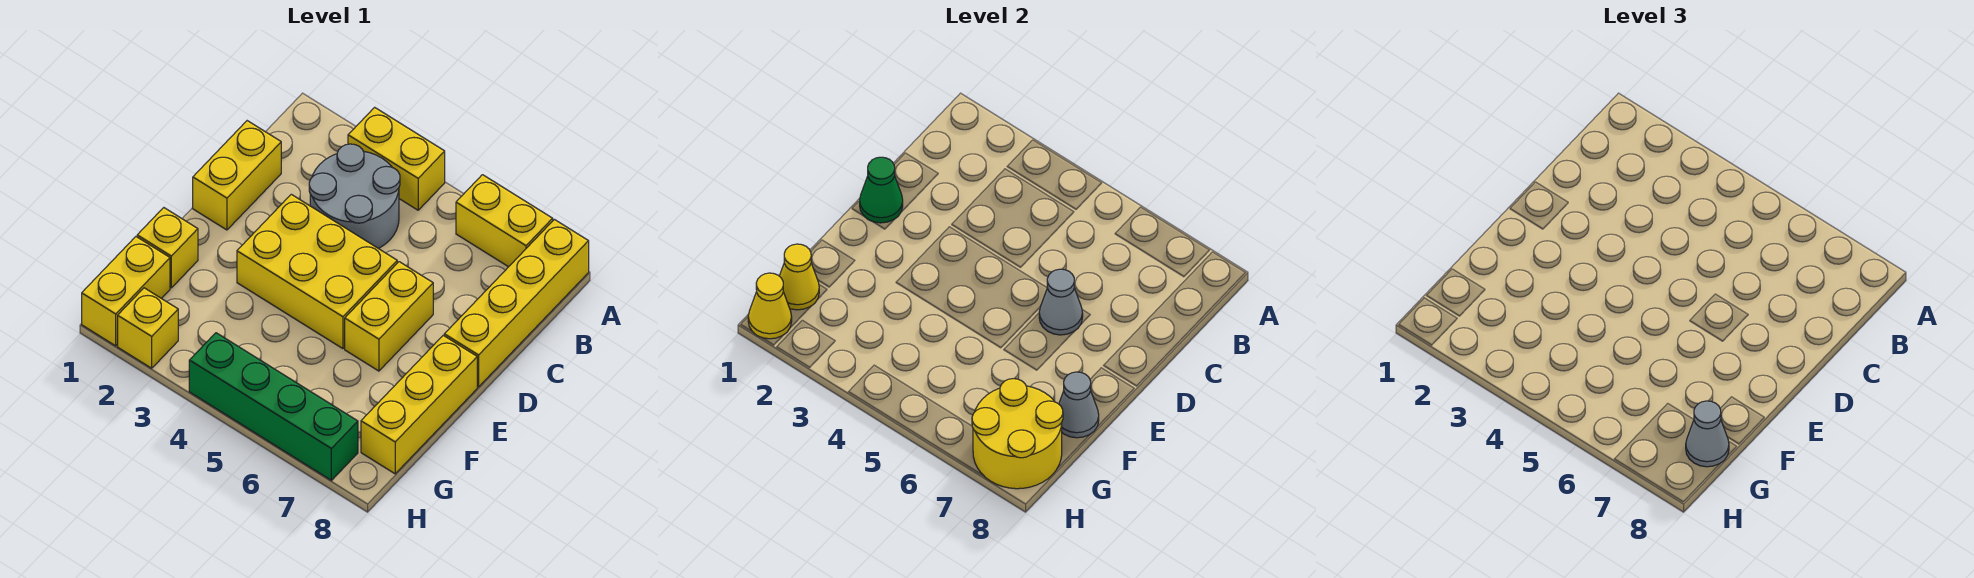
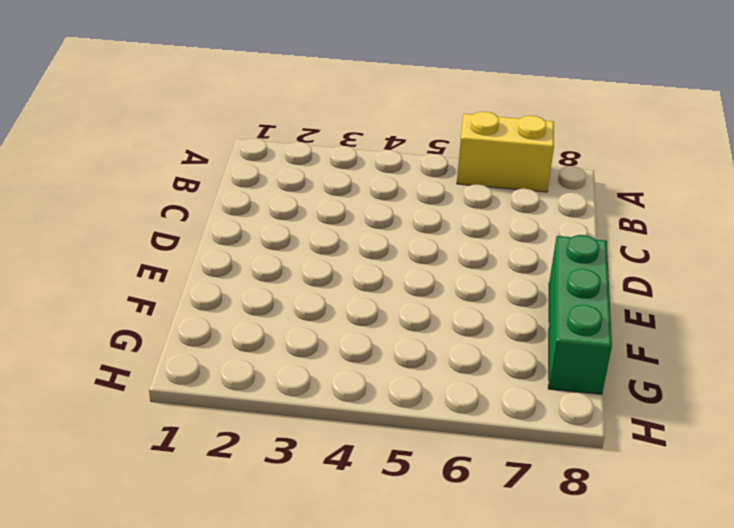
green 1x3 brick [548,235,612,395] -> yellow 1x3 brick [361,335,477,474]
none -> yellow 1x2 brick [348,107,445,210]
none -> yellow 1x4 brick [444,219,589,387]
none -> grey 2x2 round brick [309,144,400,248]

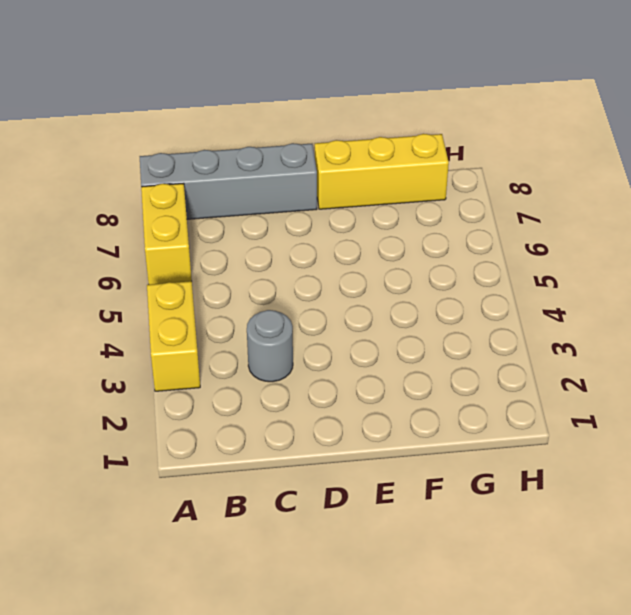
grey 1x4 brick [140,143,317,219] -> yellow 1x4 brick [444,219,589,387]
grey 1x1 round brick [247,310,293,382] -> grey 2x2 round brick [309,144,400,248]
none -> yellow 1x2 brick [193,121,281,230]
none -> yellow 2x3 brick [237,194,397,349]
none -> yellow 1x2 brick [345,262,433,371]

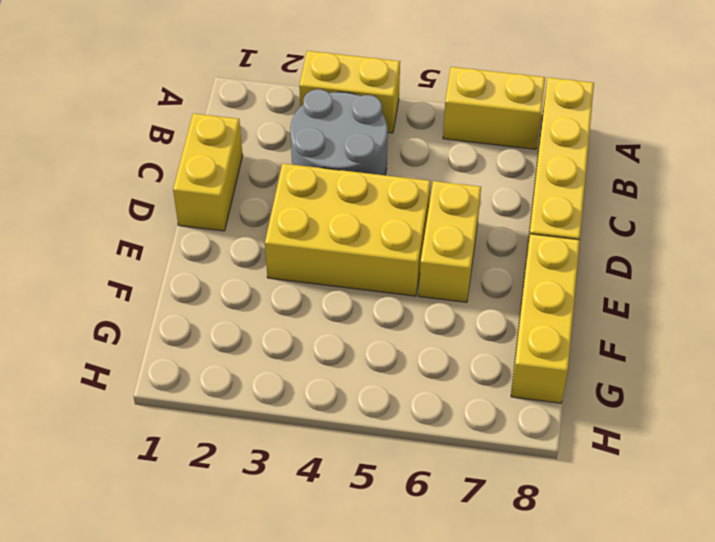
none -> yellow 1x1 brick [137,208,198,288]
none -> yellow 1x2 brick [82,237,170,346]
none -> yellow 1x1 brick [118,288,178,368]

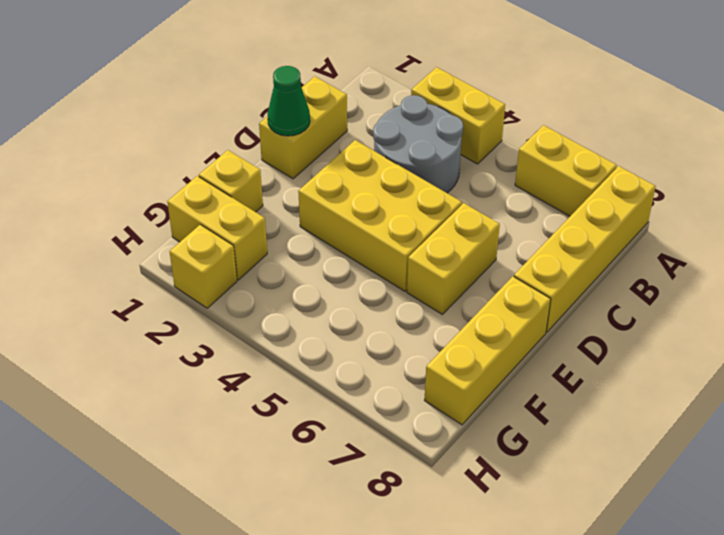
yellow 1x2 brick [167,176,267,280] -> yellow 1x2 brick turned to [82,237,170,346]
none -> green 1x4 brick [189,333,358,480]
none -> grey 1x1 cone [1039,269,1083,335]
none -> grey 1x1 cone [1059,372,1099,438]

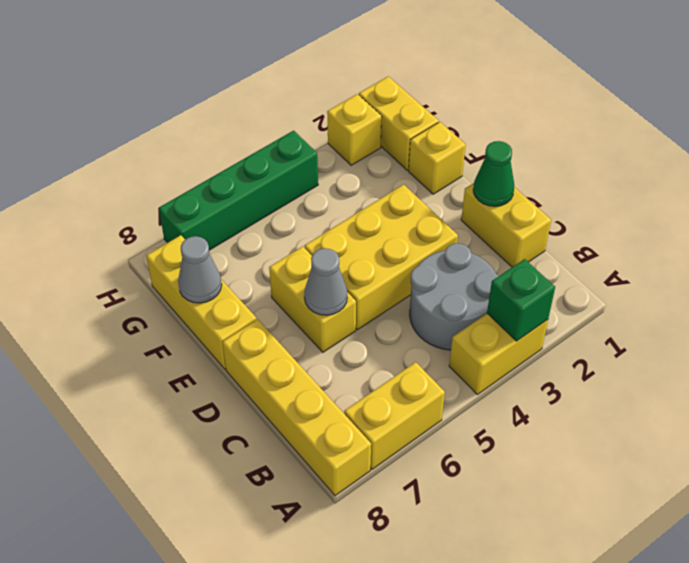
green 1x1 brick [487,259,555,341] -> none
none -> yellow 1x1 cone [780,244,819,310]
none -> yellow 2x2 round brick [972,379,1063,489]
none -> yellow 1x1 cone [748,273,792,339]

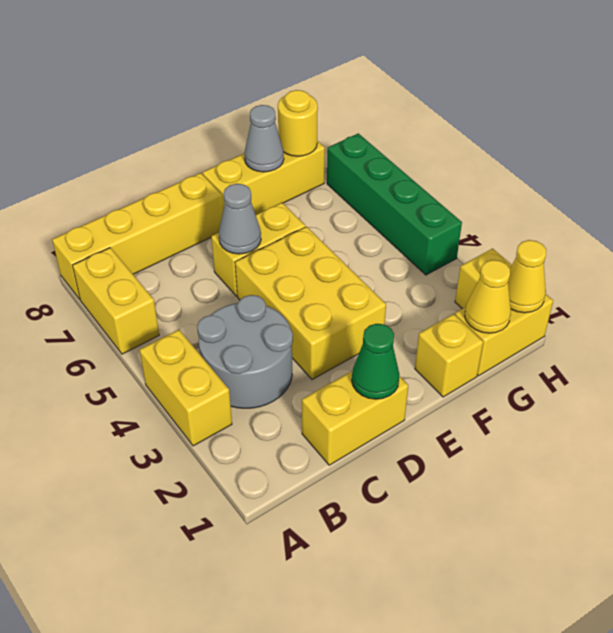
yellow 1x1 round brick [278,90,318,156] -> yellow 2x2 round brick [972,379,1063,489]
none -> grey 1x1 cone [1686,401,1729,467]

